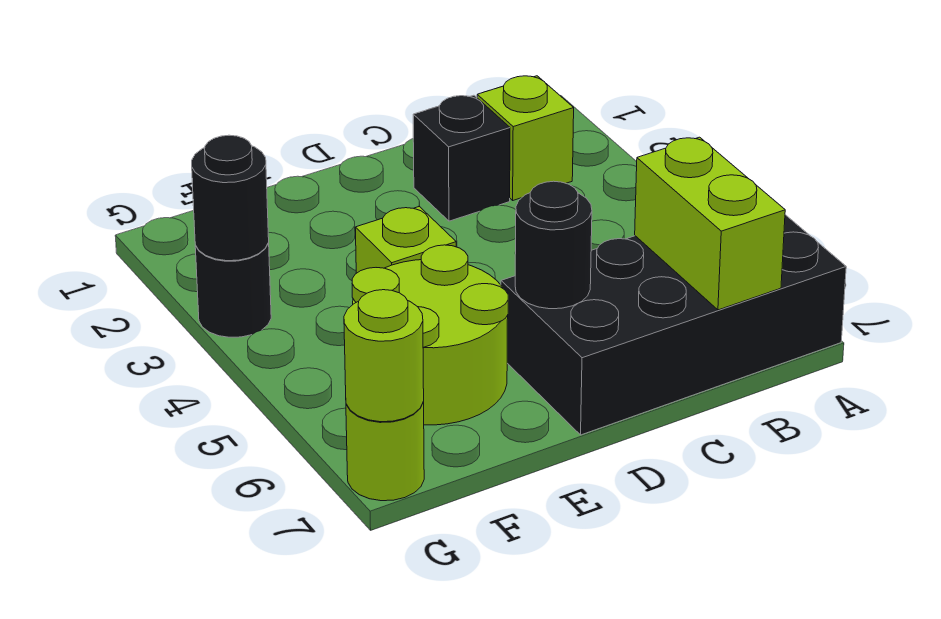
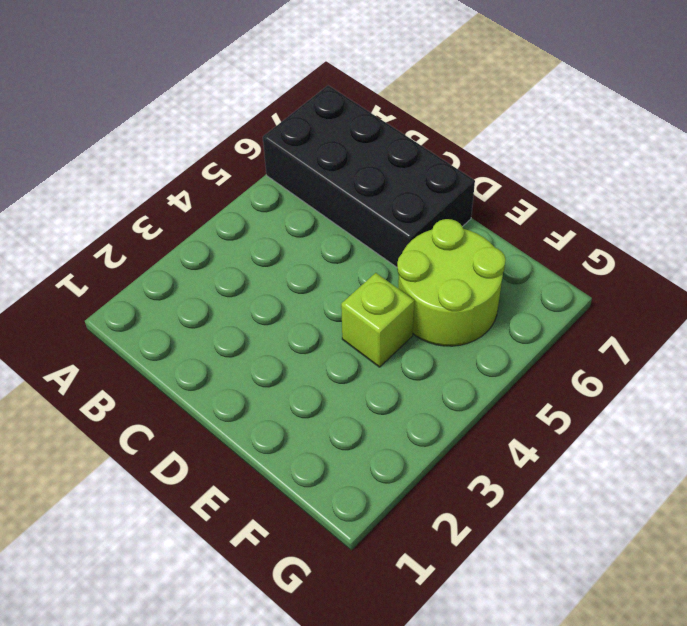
none -> lime 1x1 brick [477,76,574,200]
none -> black 1x1 brick [413,95,510,221]

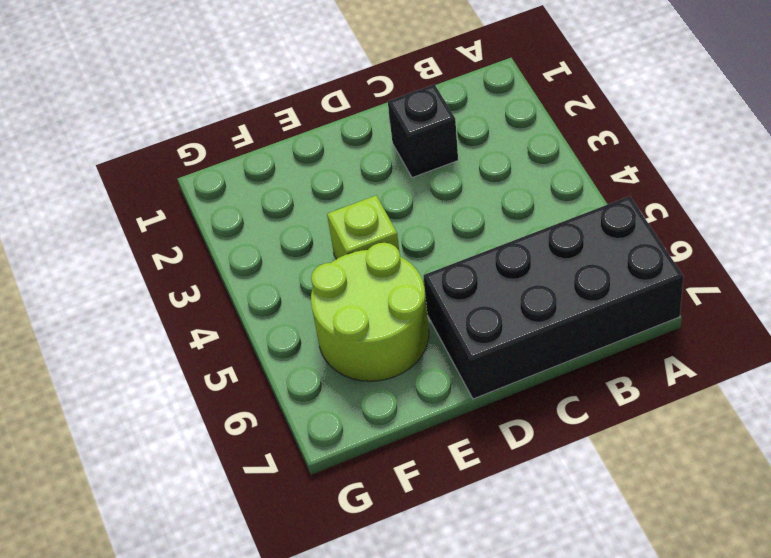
none -> lime 1x1 brick [477,76,574,200]
none -> black 1x1 round brick [195,243,271,337]

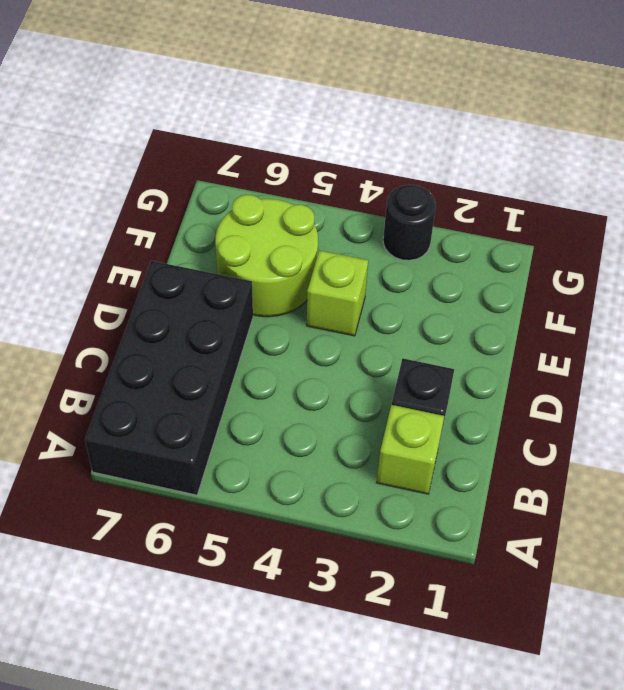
none -> lime 1x1 round brick [346,401,424,501]
none -> lime 1x2 brick [635,137,785,310]

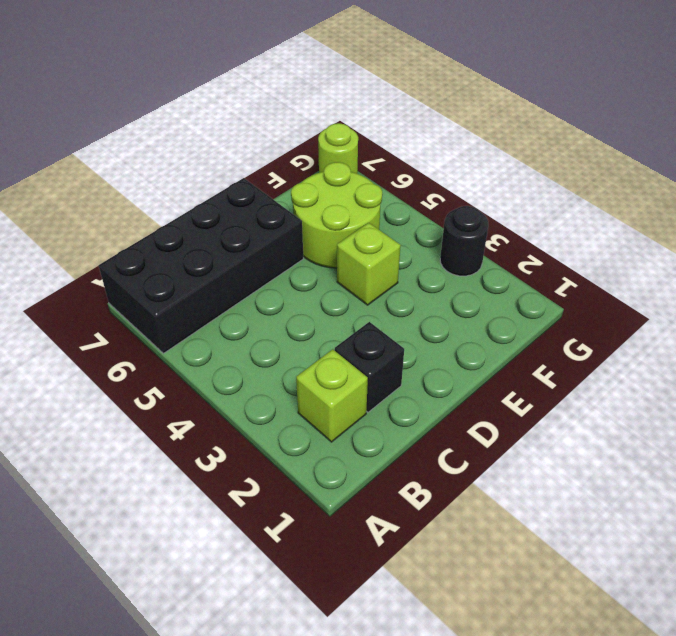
none -> lime 1x2 brick [635,137,785,310]
none -> black 1x1 round brick [515,181,592,309]

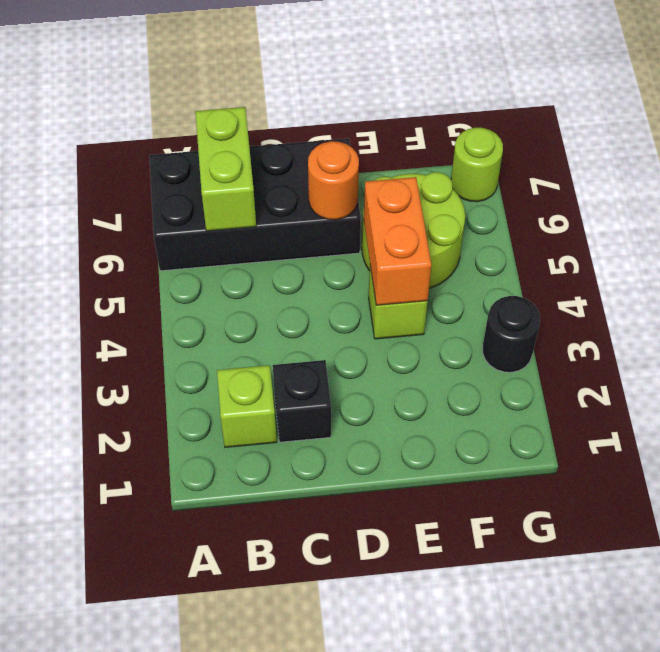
orange 1x1 round brick [308,141,359,220] -> black 1x1 round brick [515,181,592,309]
orange 1x2 brick [364,177,431,305] -> none
none -> black 1x1 round brick [192,135,269,261]
none -> lime 1x1 round brick [344,290,424,422]

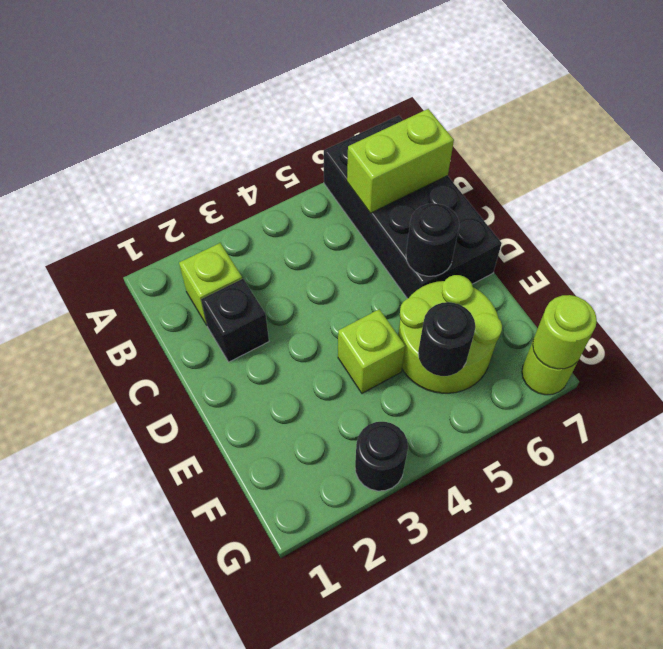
black 1x1 round brick [418,302,475,376] -> black 1x1 round brick moved to [192,135,269,261]

